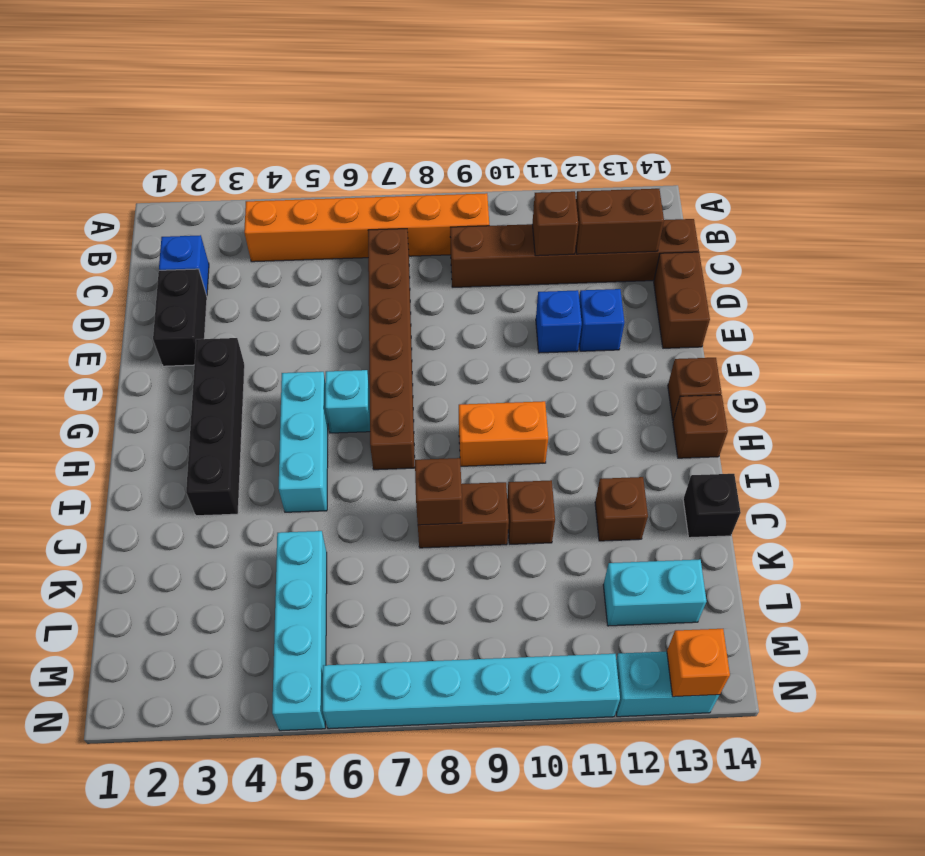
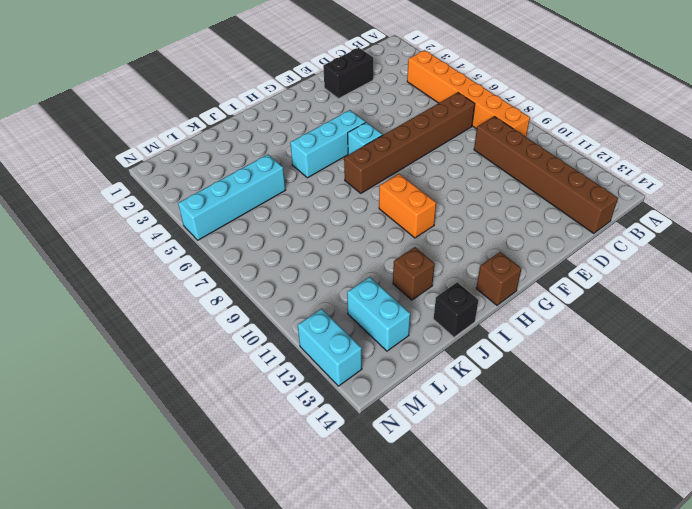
none -> blue 1x1 brick [159,235,209,296]
none -> brown 1x2 brick [654,252,710,348]
none -> blue 1x1 brick [536,290,582,353]

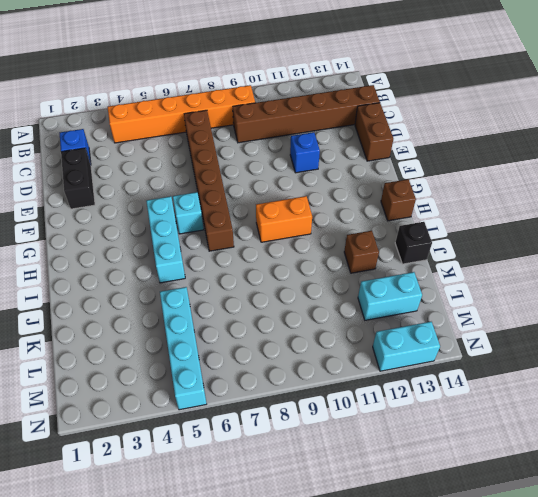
none -> blue 1x1 brick [579,289,625,351]
none -> black 1x4 brick [186,338,245,516]
none -> brown 1x1 brick [668,358,722,420]

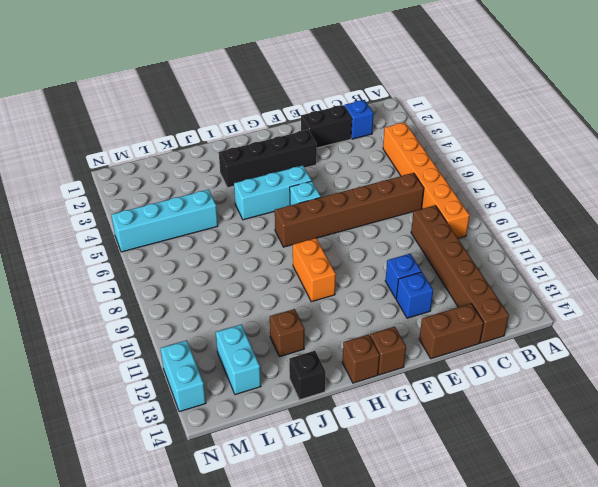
none -> brown 1x2 brick [418,482,509,548]
none -> brown 1x1 brick [507,480,555,544]
none -> cyan 1x6 brick [323,654,620,729]

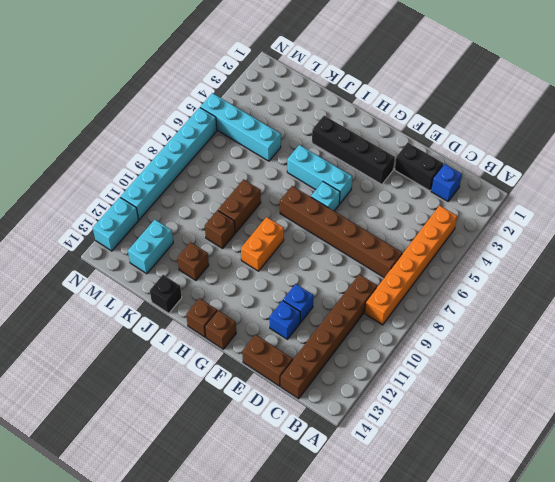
none -> brown 1x1 brick [532,191,578,256]
none -> brown 1x2 brick [576,189,664,254]
none -> brown 1x1 brick [415,458,462,525]

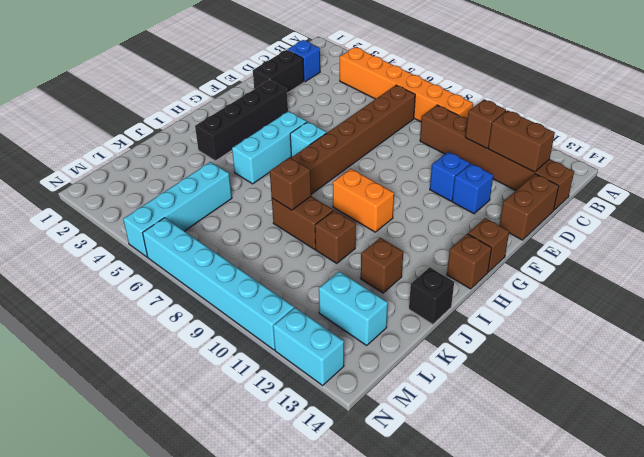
none -> orange 1x1 brick [667,629,730,697]

